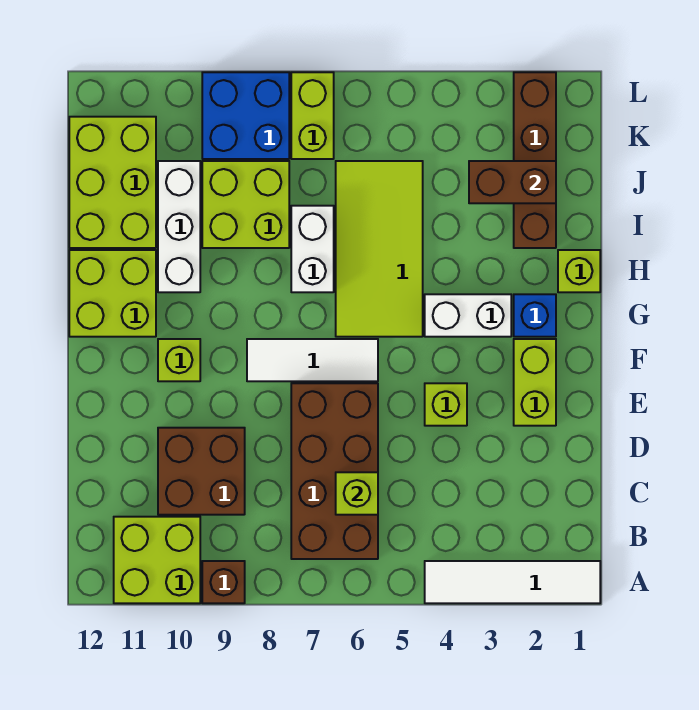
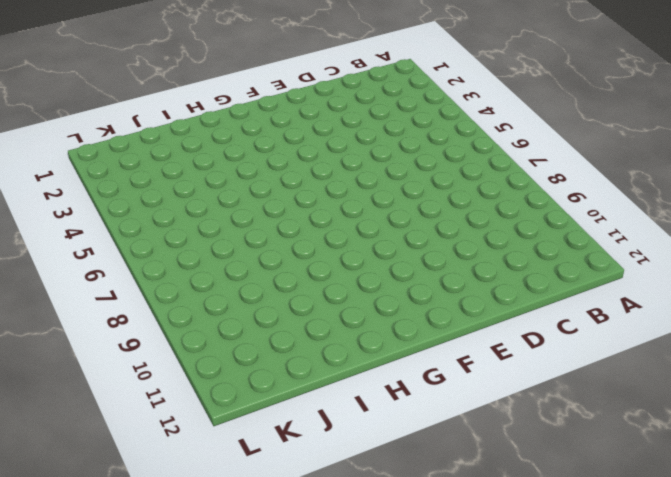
none -> white 1x4 tile [425,561,600,603]
none -> brown 1x1 brick [202,561,245,603]
none -> lime 2x2 brick [114,517,200,603]

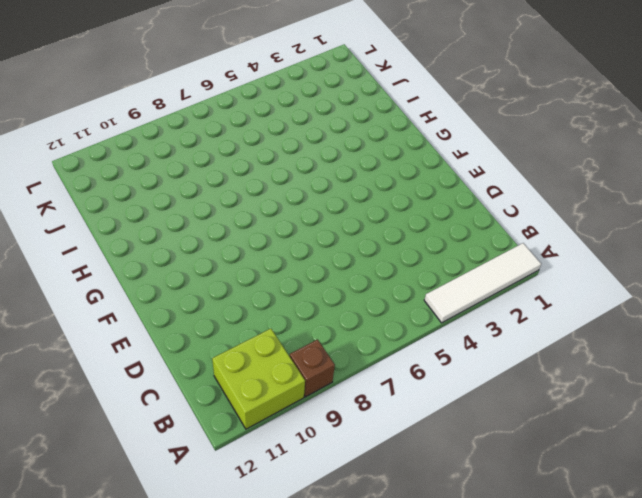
none -> brown 2x4 brick [291,383,378,559]
none -> brown 2x2 brick [158,428,245,515]
none -> lime 1x2 brick [514,339,556,426]

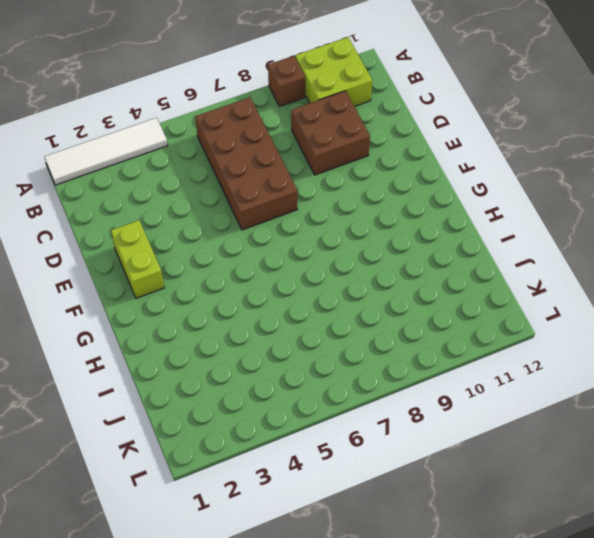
none -> lime 1x1 brick [425,383,467,426]
none -> white 1x3 tile [247,339,378,381]
none -> lime 1x1 brick [158,339,200,381]

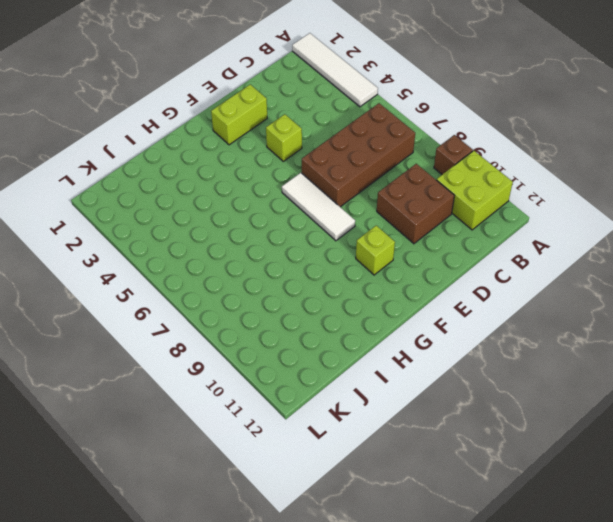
none -> blue 1x1 brick [514,294,556,337]
none -> white 1x2 brick [425,294,511,337]
none -> lime 2x4 tile [336,161,423,337]

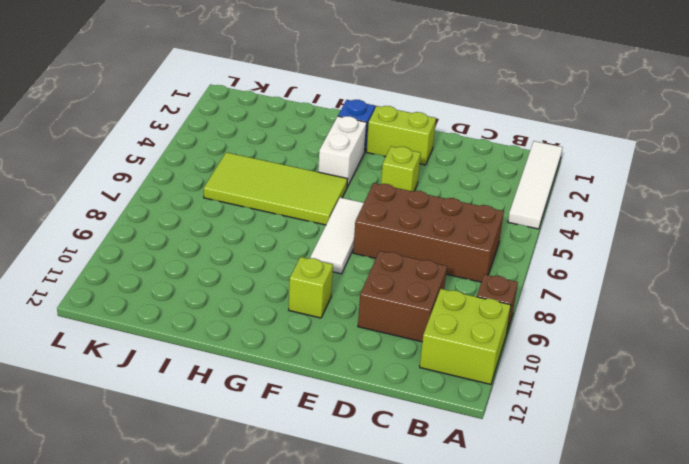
none -> lime 2x2 brick [69,250,156,337]
none -> lime 1x1 brick [558,250,600,292]
none -> white 1x2 brick [291,206,334,292]

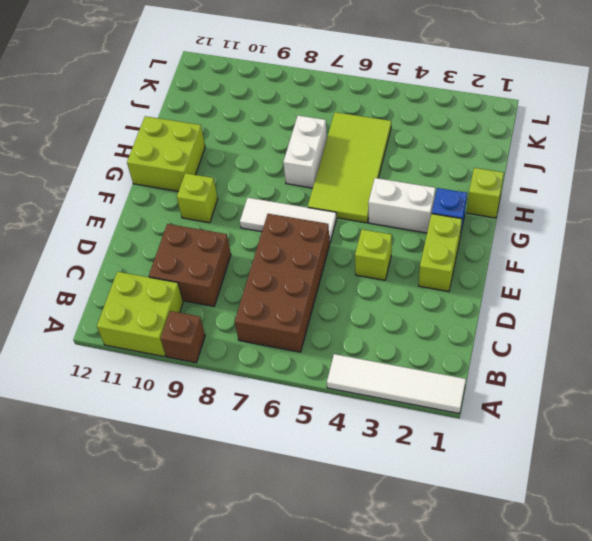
none -> white 1x3 brick [158,161,200,292]
none -> brown 1x4 brick [514,72,556,248]
none -> lime 2x2 brick [202,161,289,248]

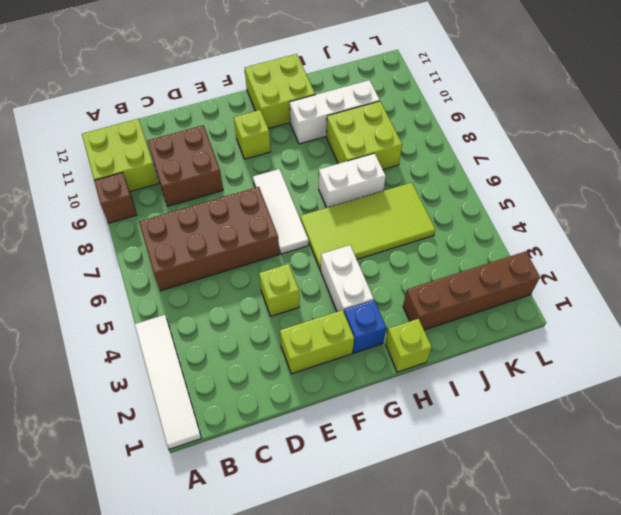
none -> lime 2x3 brick [69,117,156,248]
none -> lime 1x2 brick [291,72,334,159]
none -> blue 2x2 brick [202,72,289,159]

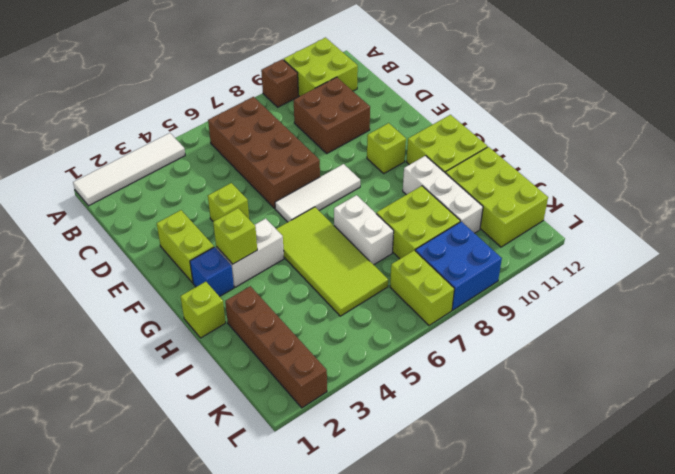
lime 1x1 brick [213,208,257,264] -> lime 1x1 brick moved to [336,472,378,515]
none -> brown 1x2 brick [469,161,556,203]

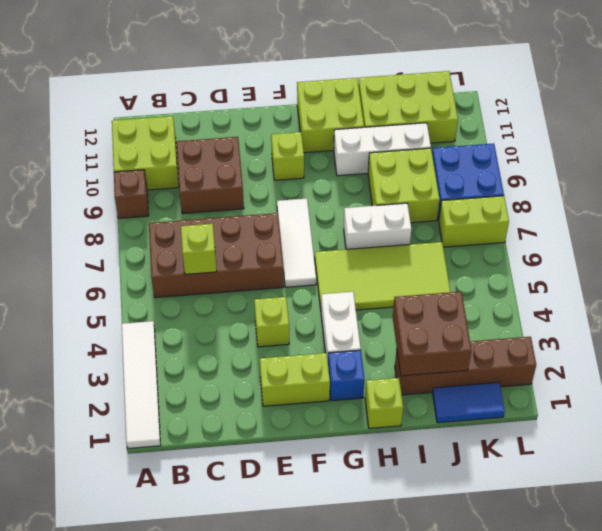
brown 2x2 brick [393,292,471,376] -> brown 1x2 brick [469,161,556,203]
blue 1x2 tile [433,382,505,423] -> none

